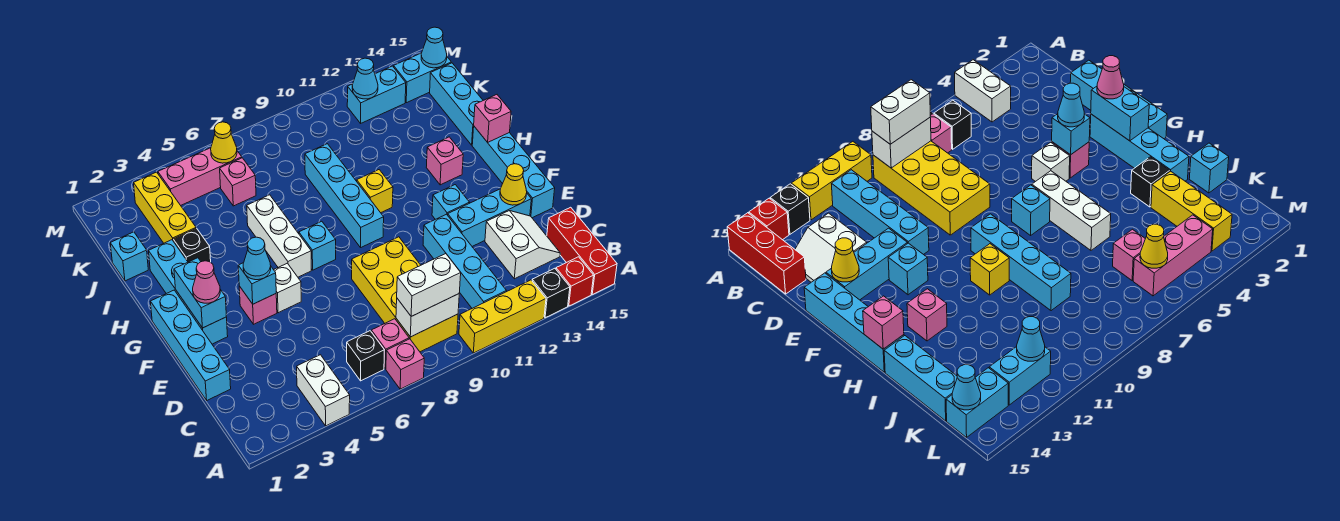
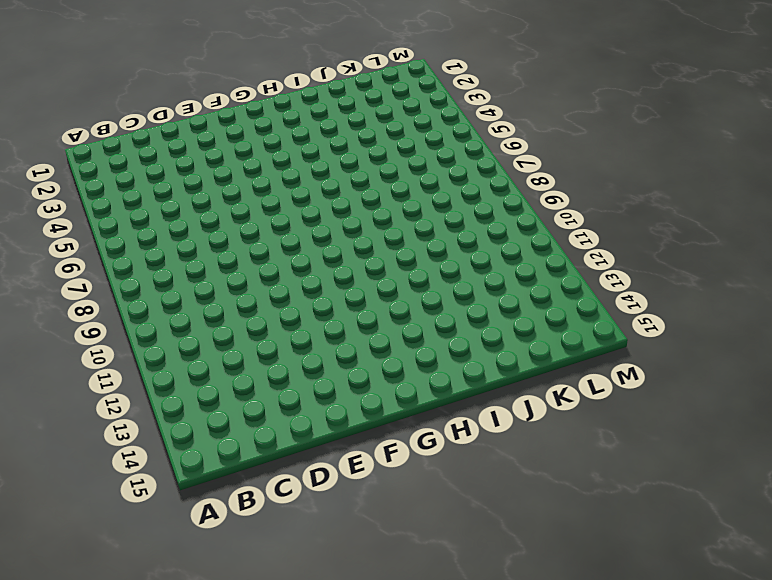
none -> white 1x2 brick [297,355,350,426]
none -> pink 1x1 brick [386,339,424,389]
none -> yellow 1x3 brick [459,280,546,353]
none -> black 1x1 brick [532,268,570,318]

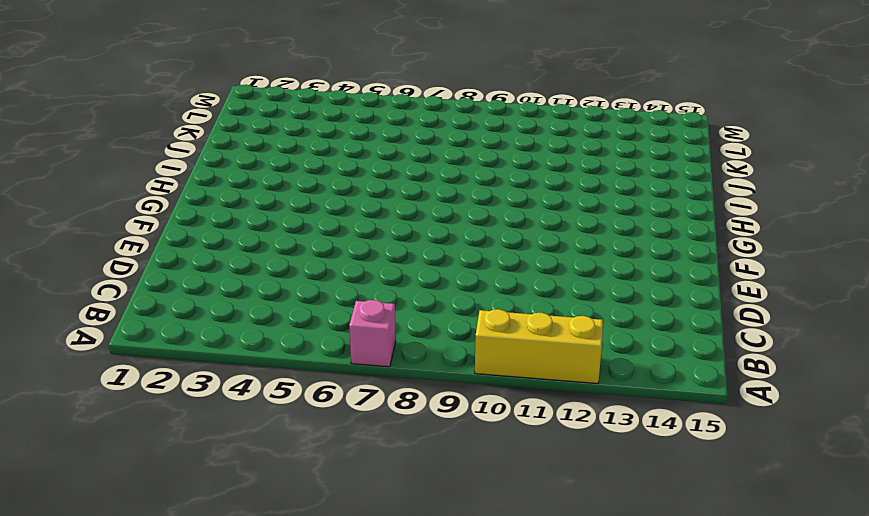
none -> white 1x2 brick [297,355,350,426]
none -> black 1x1 brick [532,268,570,318]
none -> red 1x1 brick [556,257,594,306]
none -> red 1x3 brick [547,207,617,294]

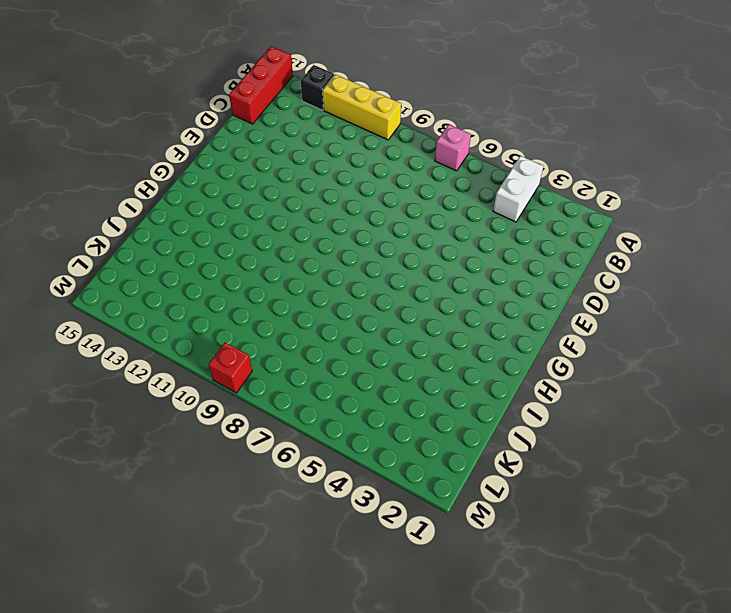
red 1x1 brick [209,342,252,393] -> red 1x1 brick moved to [556,257,594,306]
none -> black 1x1 brick [347,331,384,381]
none -> pink 1x1 brick [371,319,409,369]
none -> yellow 2x4 brick [352,237,458,352]
none -> cyan 1x4 brick [423,214,506,308]

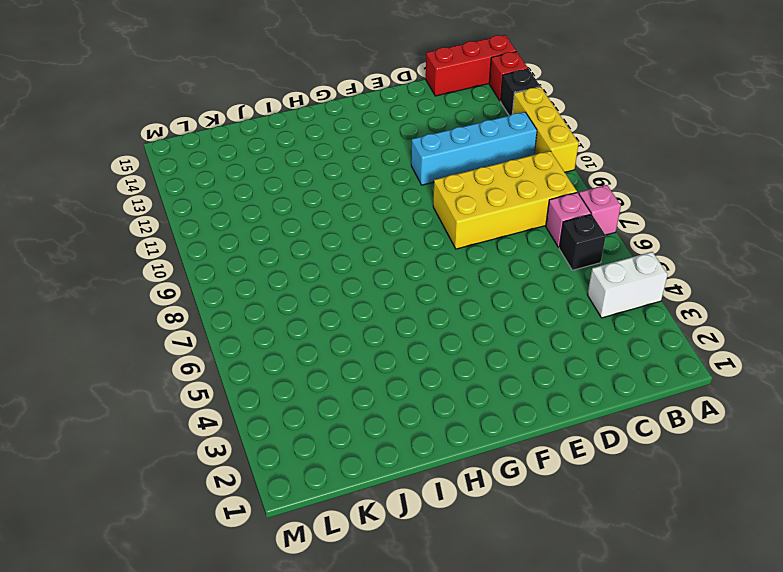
none -> white 2x2 slope [485,211,560,279]
none -> cyan 1x4 brick [150,290,231,400]
none -> cyan 1x3 brick [448,189,531,246]
none -> cyan 1x4 brick [472,127,555,218]

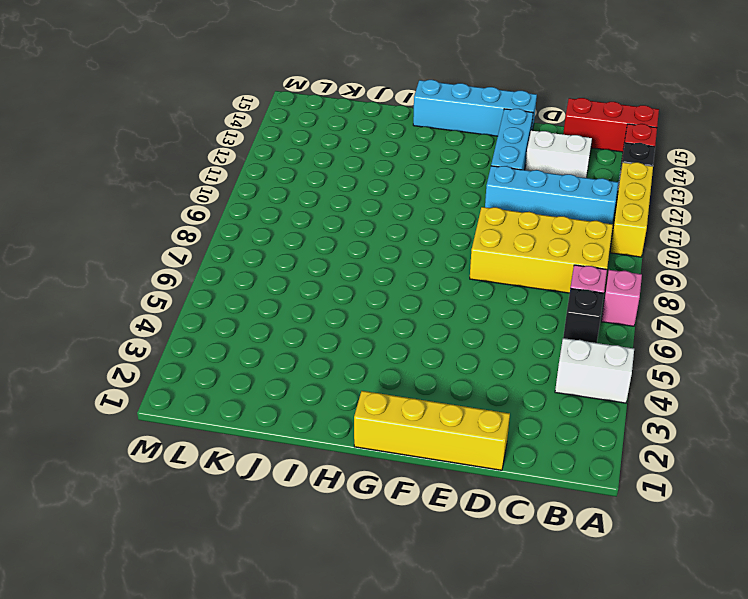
yellow 1x4 brick [354,391,510,470] -> cyan 1x4 brick [150,290,231,400]
none -> cyan 1x4 brick [149,240,228,344]
none -> pink 1x1 brick [239,286,277,324]
none -> white 1x1 brick [274,263,301,313]
none -> cyan 1x1 brick [432,185,469,219]

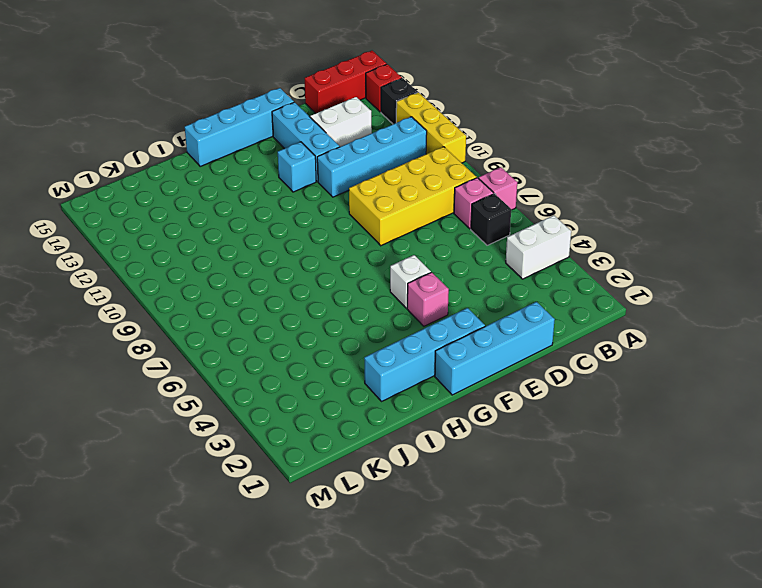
none -> white 1x3 brick [247,195,311,277]
none -> cyan 1x1 brick [299,221,336,270]
none -> cyan 1x4 brick [305,144,384,247]
none -> yellow 1x1 brick [357,170,393,213]

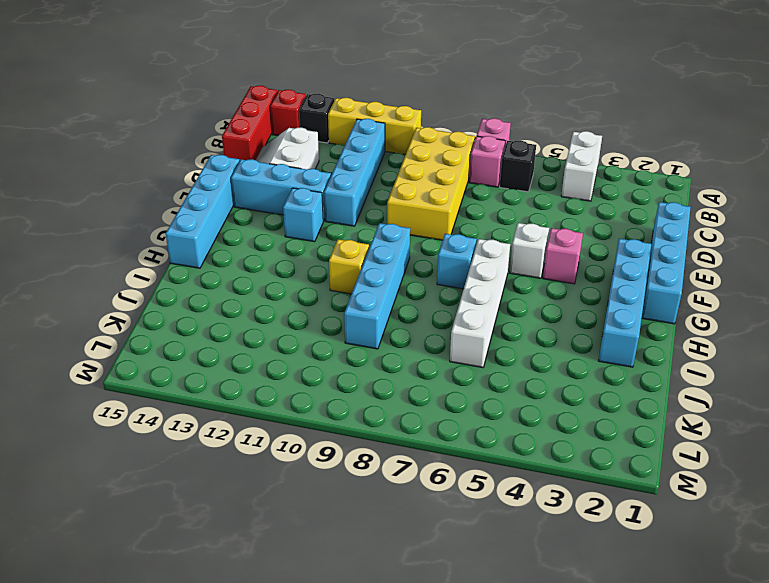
white 1x4 brick [450,239,510,368] -> white 1x3 brick [247,195,311,277]
none -> pink 1x1 brick [426,137,463,185]
none -> black 1x1 brick [173,228,211,262]
none -> cyan 1x3 brick [430,63,483,145]
none -> cyan 1x1 brick [110,232,148,281]

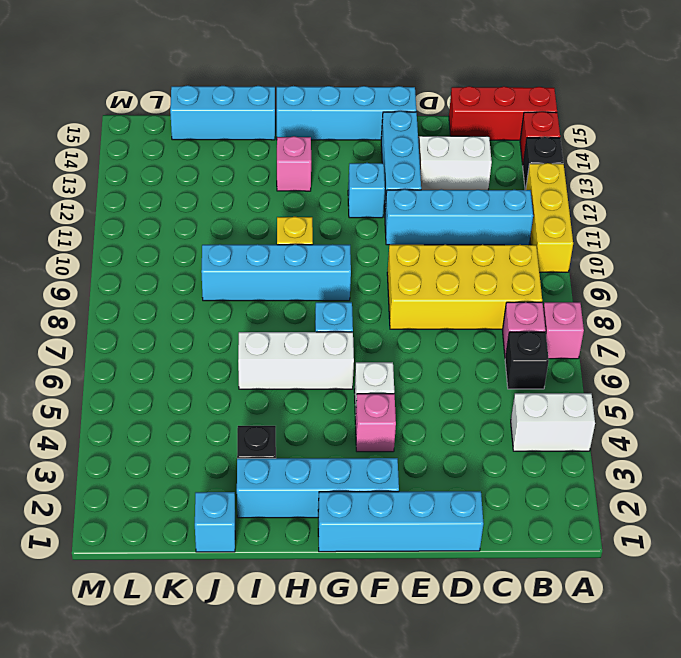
none -> yellow 1x3 brick [134,172,196,243]
none -> pink 1x1 brick [220,158,256,206]
none -> pink 1x3 brick [158,148,242,205]
none -> cyan 1x2 brick [347,66,406,123]

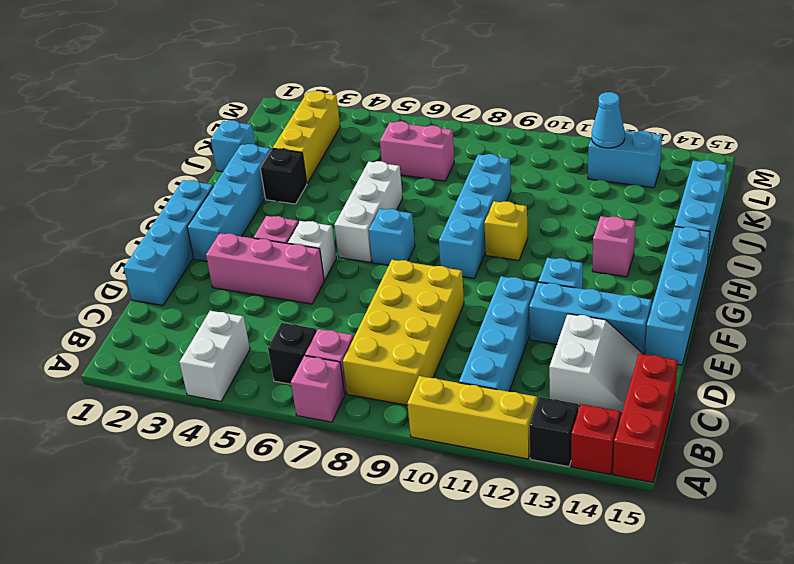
pink 1x3 brick [206,233,324,304] -> pink 1x3 brick moved to [158,148,242,205]
pink 1x2 brick [380,121,454,181] -> pink 1x1 brick [220,158,256,206]
none -> cyan 1x2 brick [394,53,451,103]
none -> white 1x2 brick [396,294,459,337]
none -> yellow 1x1 cone [500,164,527,205]
none -> cyan 1x2 brick [174,258,226,328]

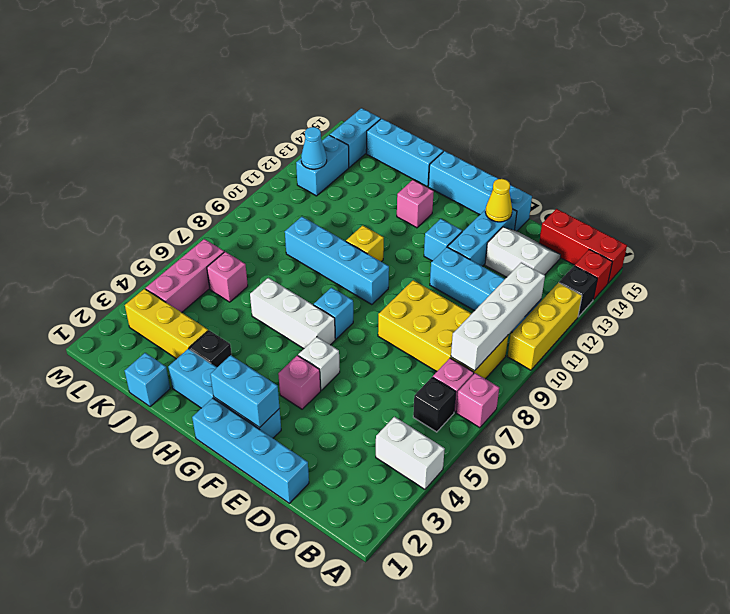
white 1x4 brick [451,262,545,371] -> white 1x2 brick [396,294,459,337]
none -> cyan 1x1 brick [238,263,276,304]
none -> pink 1x1 brick [474,95,511,142]
none -> yellow 1x1 cone [211,122,237,163]
none -> cyan 1x1 cone [421,27,447,68]

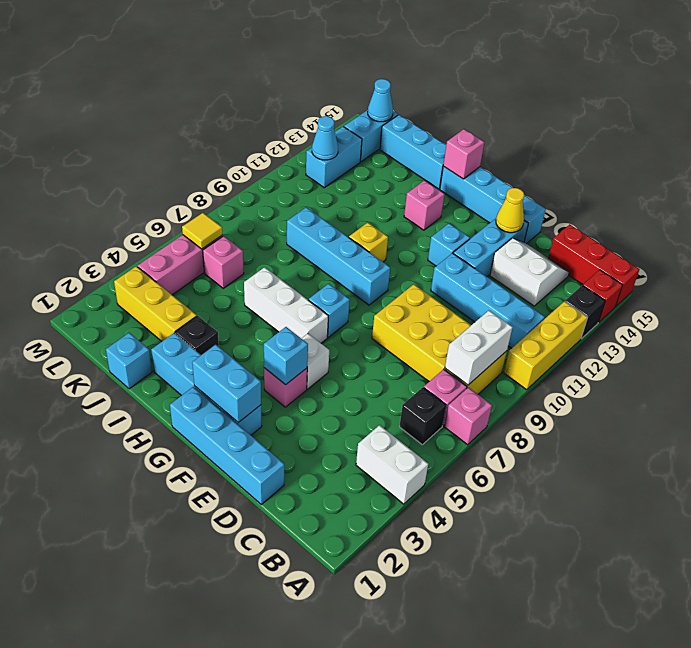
yellow 1x1 tile [182,213,222,249] -> yellow 1x1 cone [211,122,237,163]
none -> white 1x2 brick [397,254,461,316]
none -> pink 1x1 cone [193,261,220,303]
none -> cyan 1x1 cone [243,237,271,280]

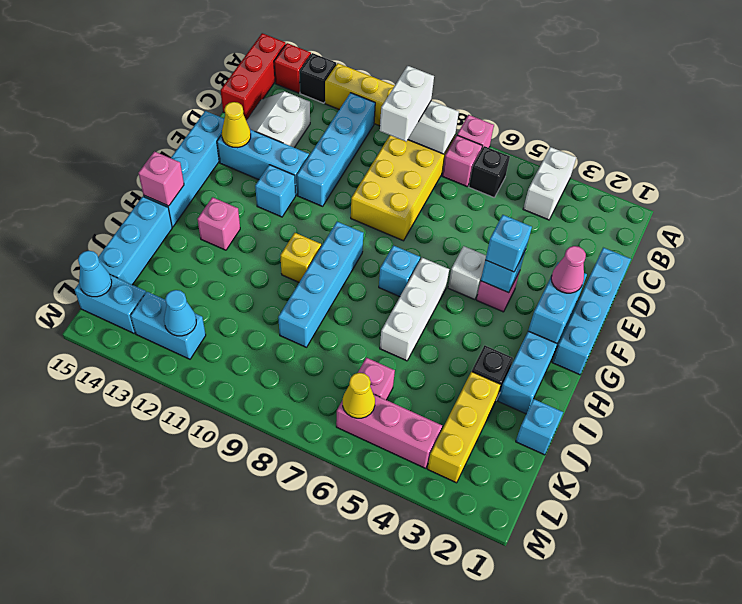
white 1x2 brick [380,66,434,141] -> white 1x2 brick turned to [397,254,461,316]
cyan 1x1 brick [485,215,532,272] -> cyan 1x1 cone [243,237,271,280]

